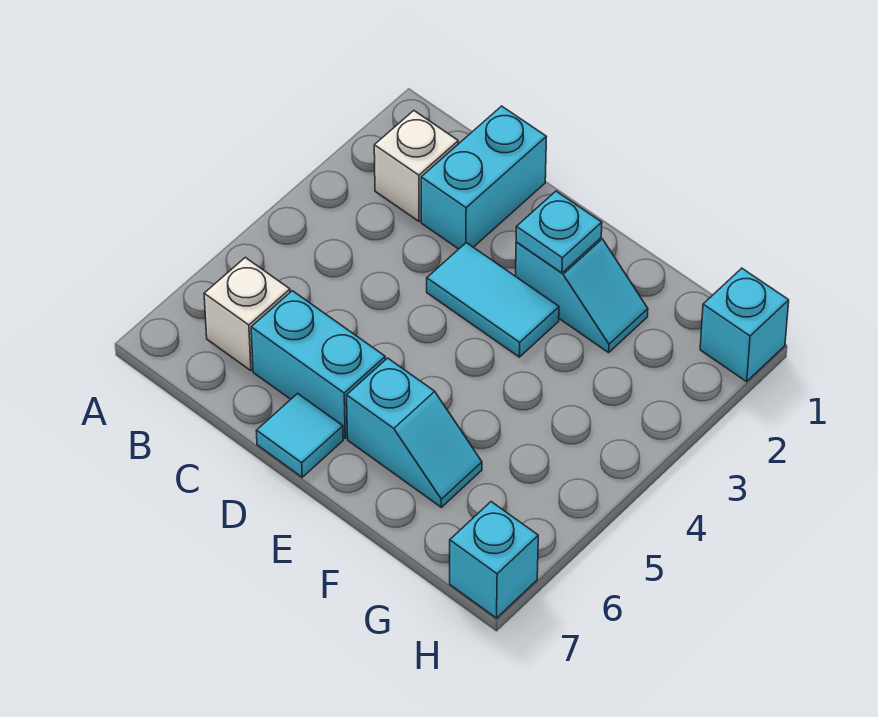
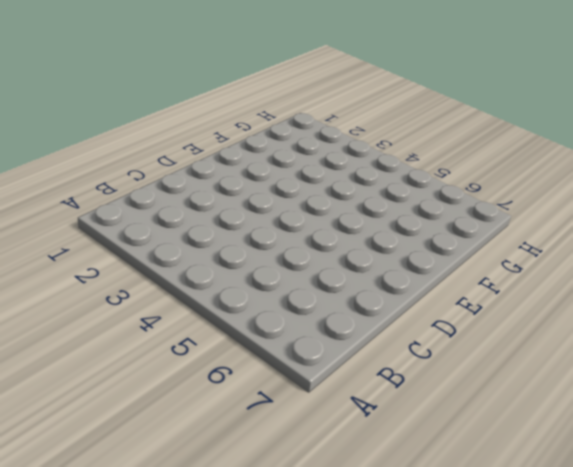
none -> white 1x1 brick [374,111,458,221]
none -> white 1x1 brick [204,257,290,371]

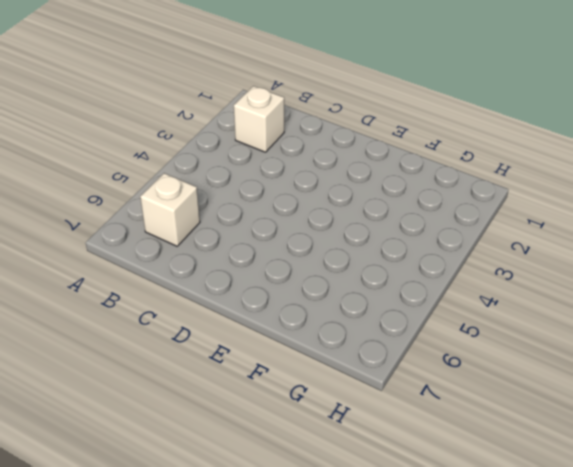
none -> cyan 1x2 brick [421,106,546,249]
none -> cyan 1x2 brick [251,291,385,438]

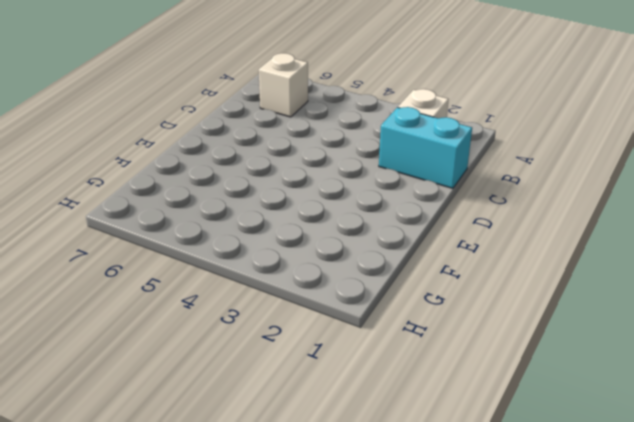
none -> cyan 1x2 brick [251,291,385,438]
none -> cyan 1x2 tile [427,243,559,357]

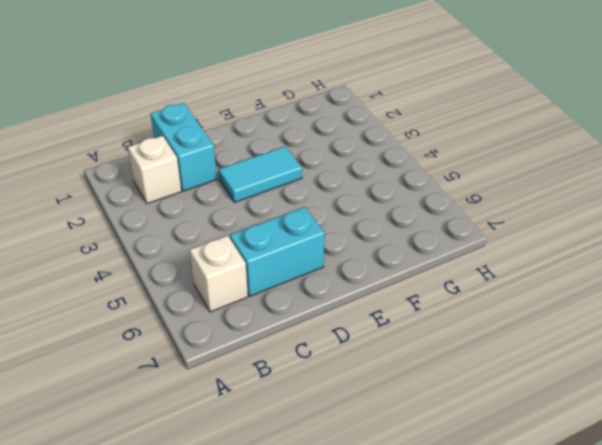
none -> cyan 1x1 tile [256,393,343,477]
none -> cyan 1x2 slope [516,238,648,352]

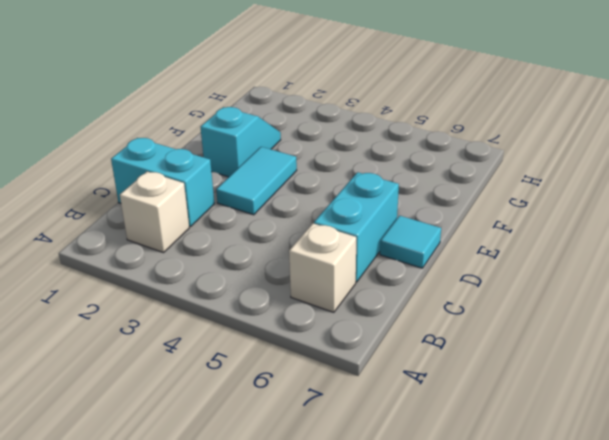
none -> cyan 1x2 slope [347,358,482,507]
none -> cyan 1x1 brick [700,268,789,381]

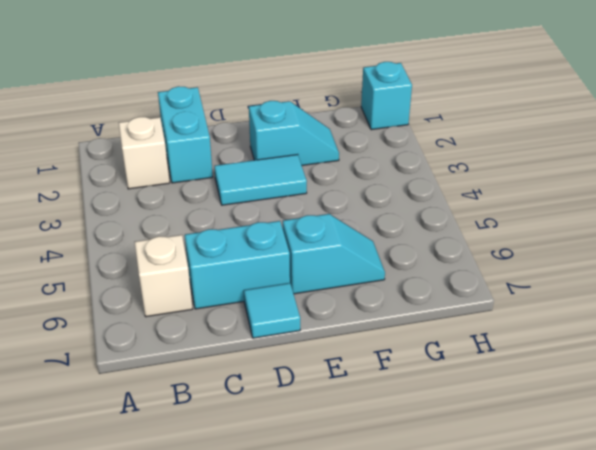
none -> cyan 1x1 brick [450,502,538,618]
none -> cyan 1x1 plate [516,191,602,273]

